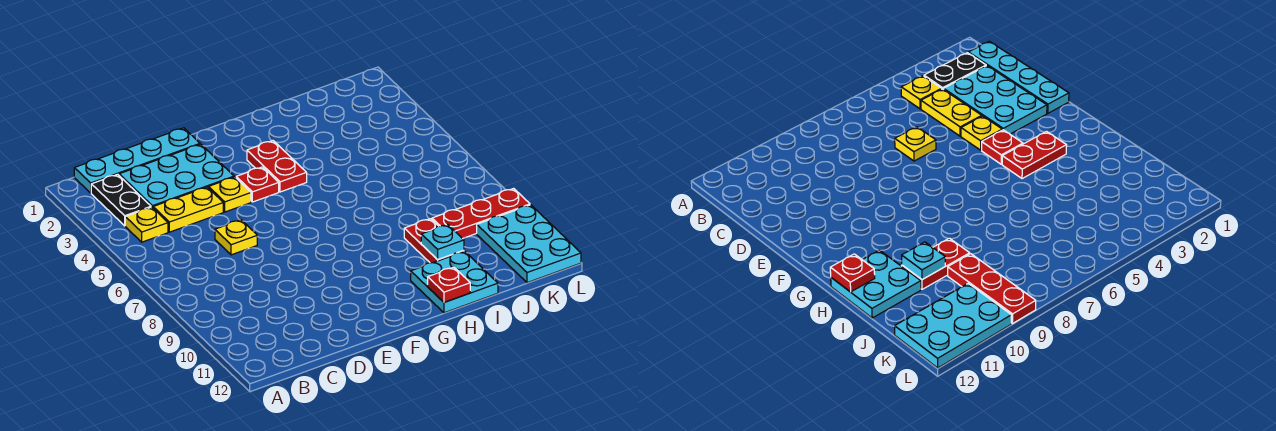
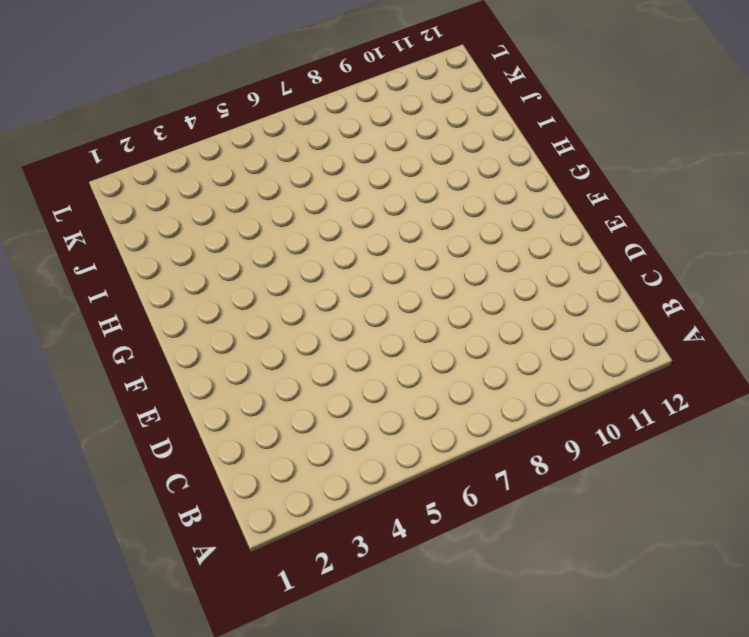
none -> cyan 1x4 plate [74,128,200,193]
none -> black 1x2 plate [91,174,151,226]
none -> yellow 1x1 plate [125,207,168,242]

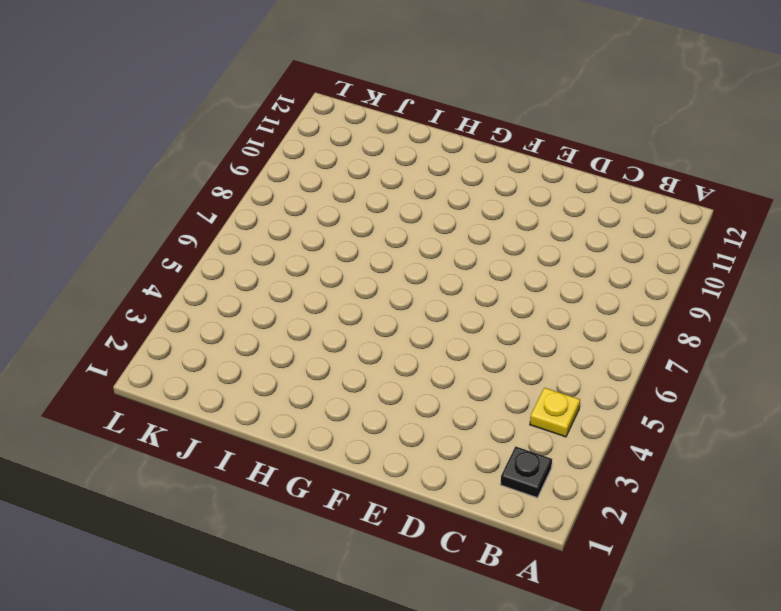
black 1x1 plate [500,446,552,498] -> black 1x2 plate [91,174,151,226]
none -> cyan 1x4 plate [74,128,200,193]
none -> cyan 2x3 plate [119,144,234,208]
none -> yellow 1x2 plate [153,187,223,232]

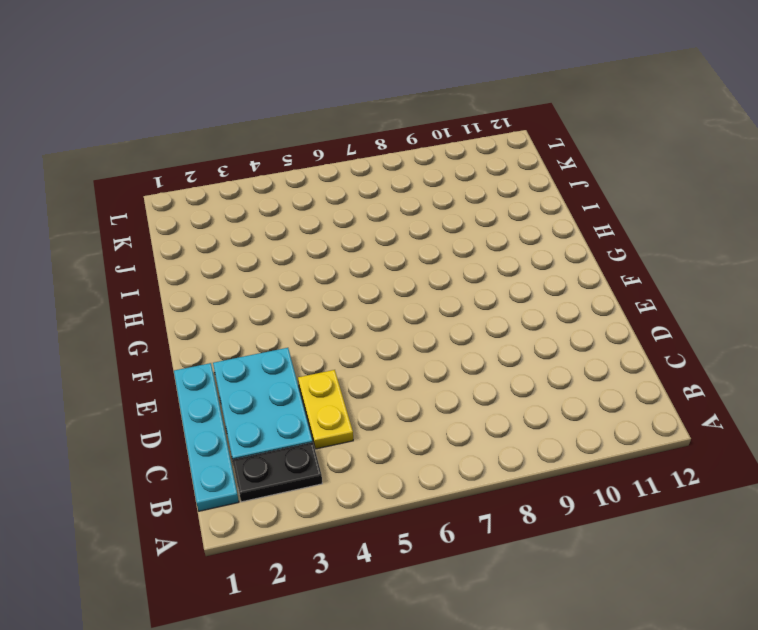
none -> yellow 1x1 plate [125,207,168,242]
none -> yellow 1x1 plate [215,220,257,255]
none -> yellow 1x1 plate [209,177,251,212]

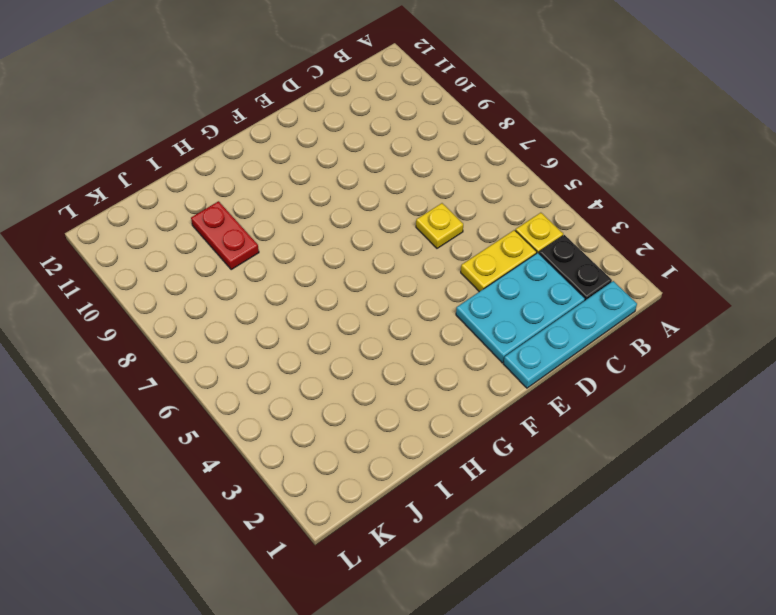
none -> yellow 1x1 plate [209,177,251,212]
none -> red 1x1 plate [236,167,279,202]
none -> red 1x2 plate [247,141,307,192]

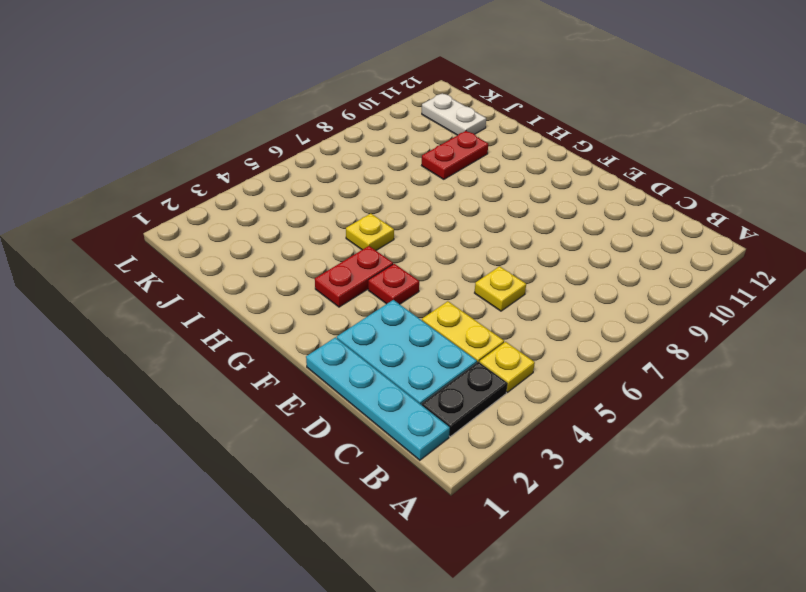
yellow 1x1 plate [346,214,394,250] -> yellow 1x1 plate moved to [209,177,251,212]
white 1x2 plate [422,93,486,135] -> cyan 2x3 plate [477,205,581,283]
none -> cyan 2x2 plate [411,251,498,313]
none -> red 1x3 plate [432,188,530,239]
none -> red 1x1 plate [428,267,470,302]

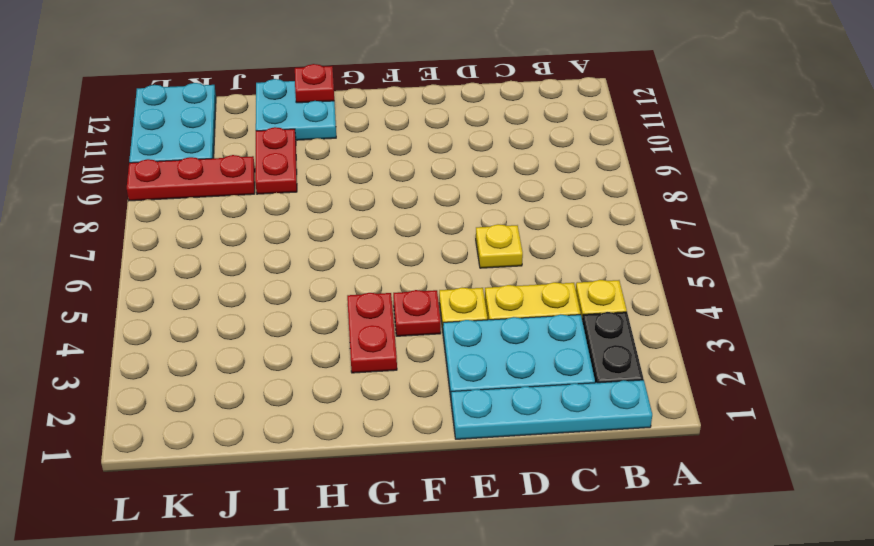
none -> cyan 1x1 plate [421,224,464,260]

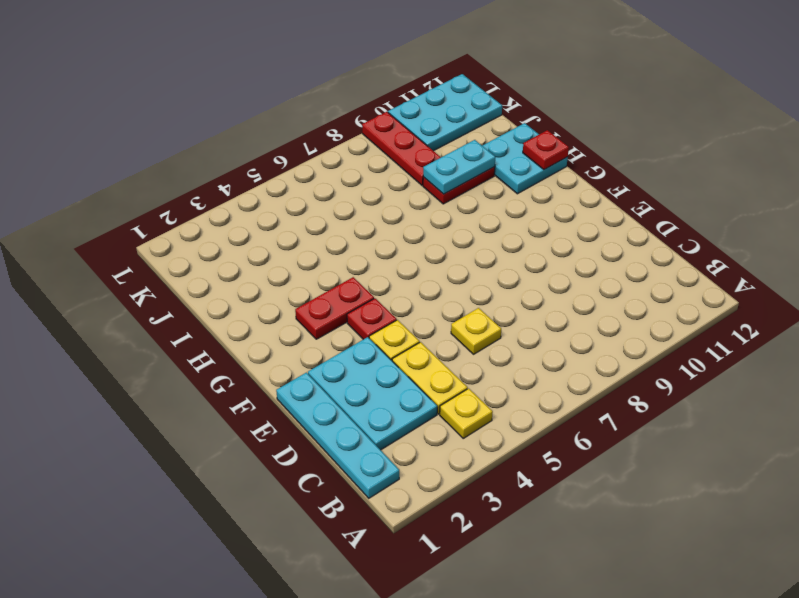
cyan 1x2 plate [423,140,495,194] -> cyan 1x1 plate [421,224,464,260]
none -> black 1x2 plate [91,174,151,226]

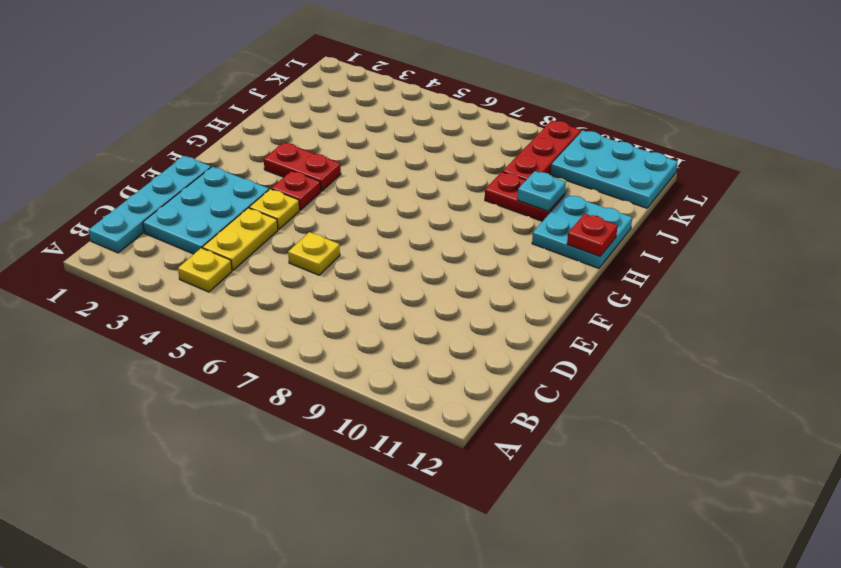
none -> black 1x2 plate [91,174,151,226]

